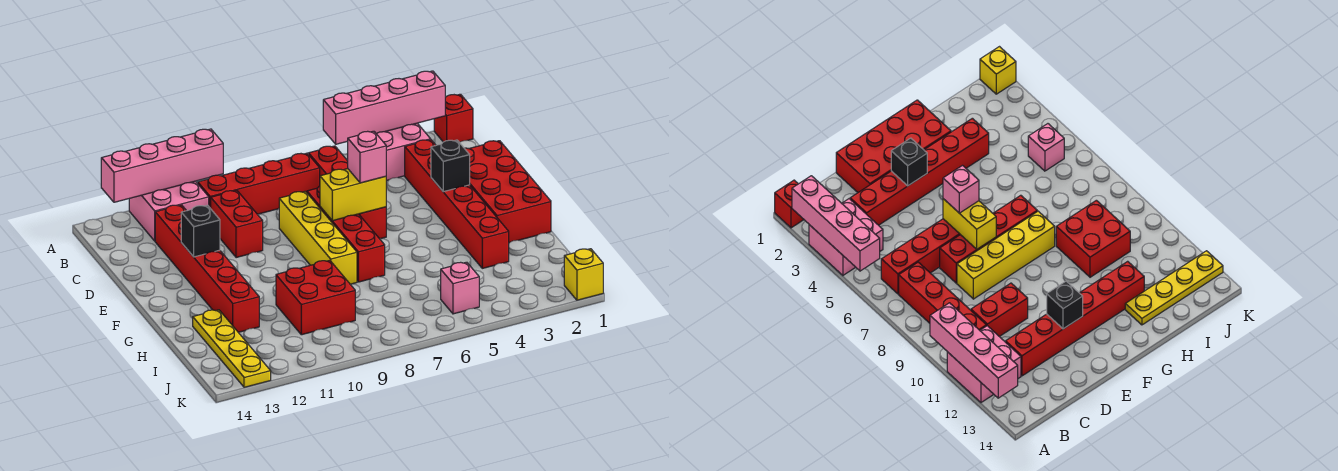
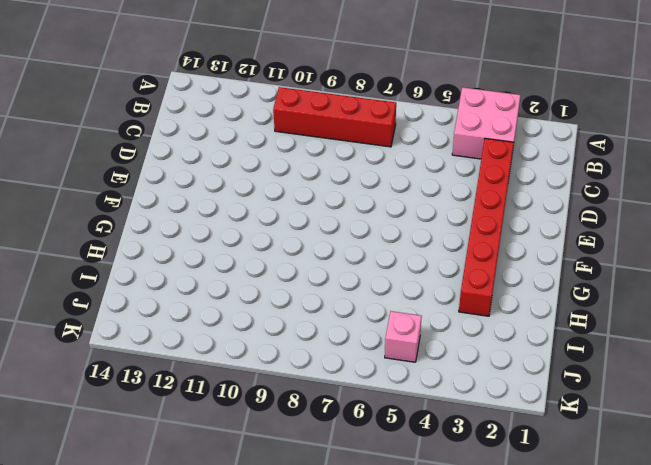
none -> red 1x1 brick [434,94,473,142]
none -> pink 2x2 brick [129,181,209,241]
none -> red 1x4 brick [309,146,386,239]

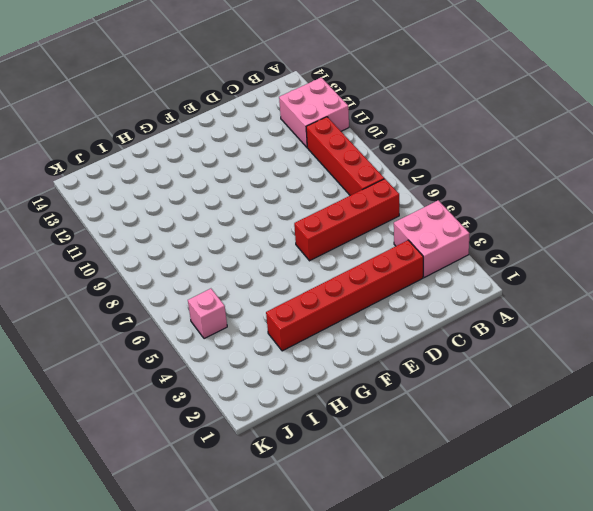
none -> red 1x1 brick [434,94,473,142]
none -> red 1x2 brick [211,191,263,258]
none -> red 1x6 brick [155,205,259,332]

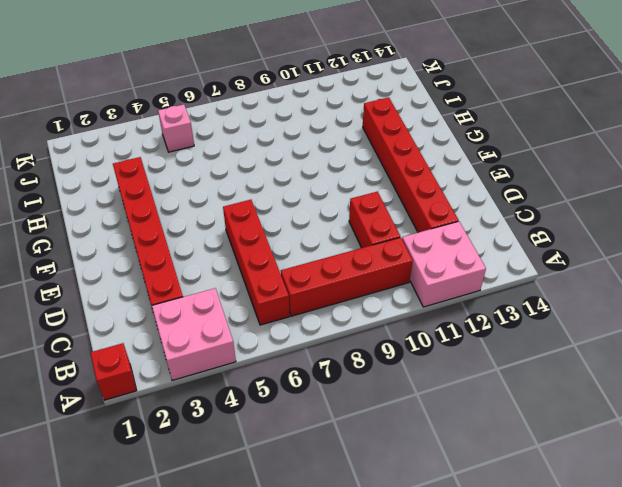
none -> red 2x4 brick [464,141,551,243]
none -> red 1x4 brick [307,186,385,282]
none -> yellow 1x4 brick [279,191,357,284]

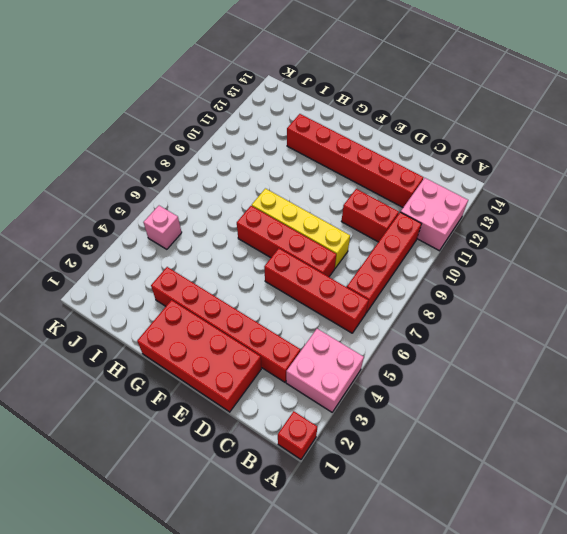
none -> red 2x2 brick [276,260,355,335]
none -> yellow 1x4 plate [193,310,271,387]
none -> yellow 1x1 brick [564,249,603,300]

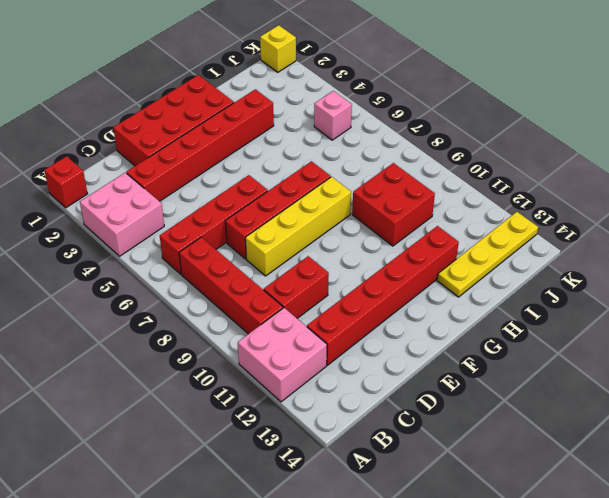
none -> pink 1x4 brick [323,71,445,144]
none -> pink 1x4 brick [101,129,223,202]
none -> black 1x1 brick [431,140,470,192]

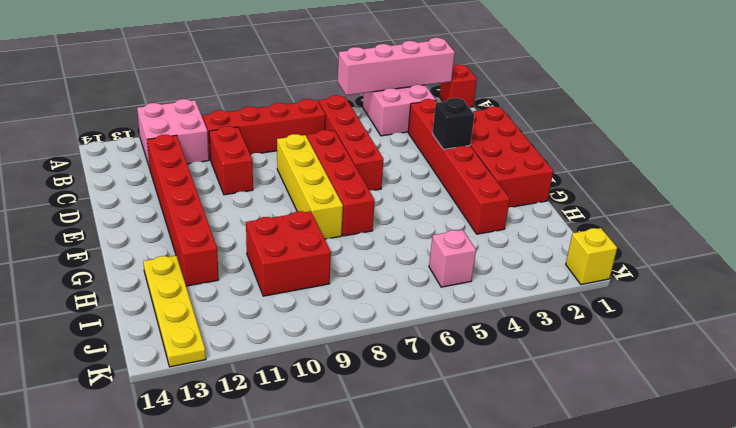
none -> pink 1x4 brick [101,129,223,202]
none -> yellow 1x2 brick [320,169,386,221]
none -> black 1x1 brick [181,205,220,257]

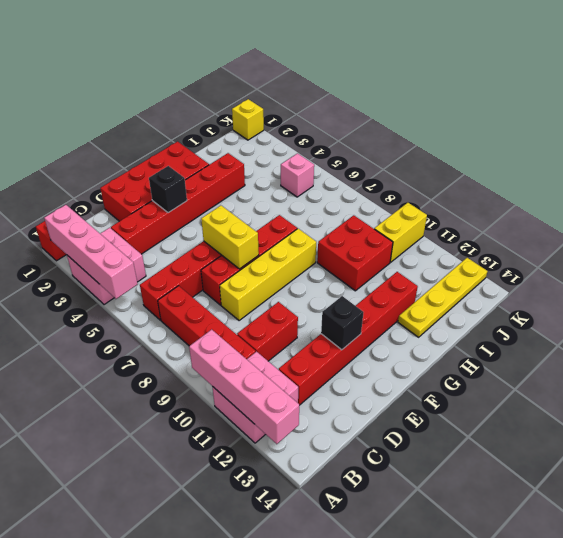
yellow 1x2 brick [374,203,427,262] -> none
none -> pink 1x1 brick [348,131,386,183]

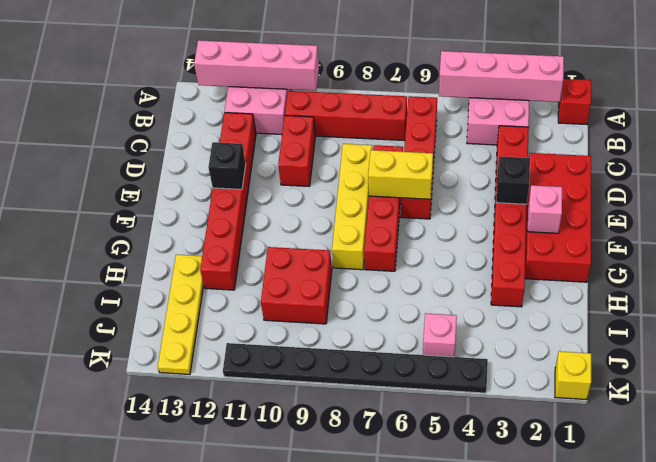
pink 1x1 brick [528,185,562,233] -> pink 1x1 brick moved to [348,131,386,183]
black 1x8 plate [223,343,488,393] -> none

